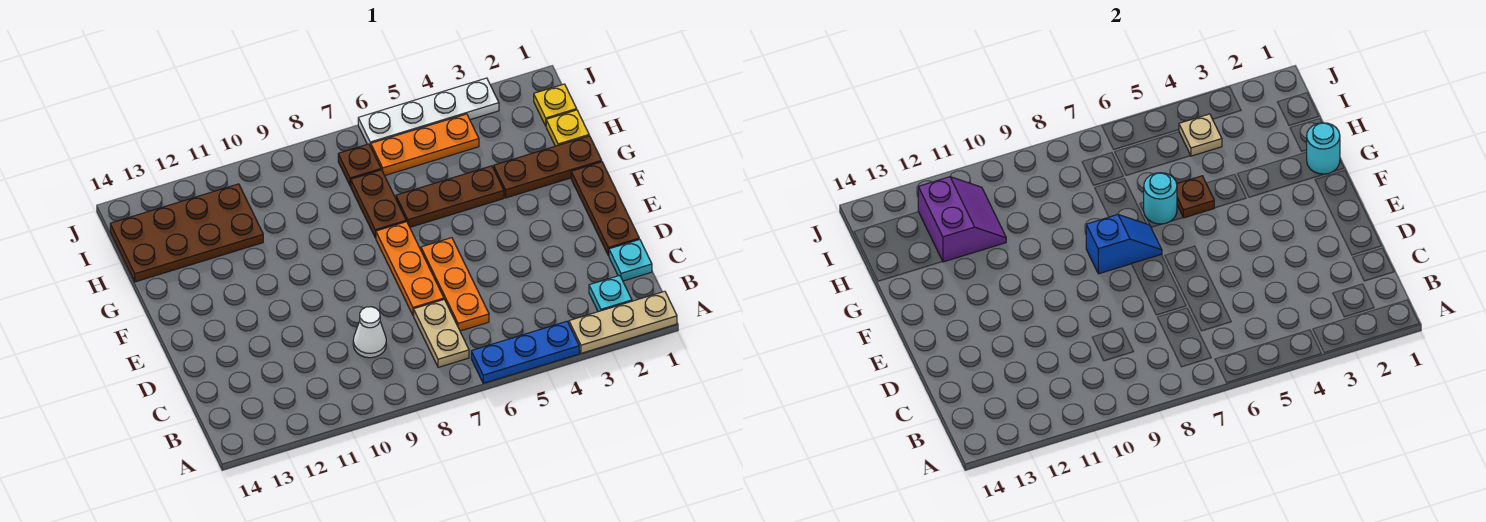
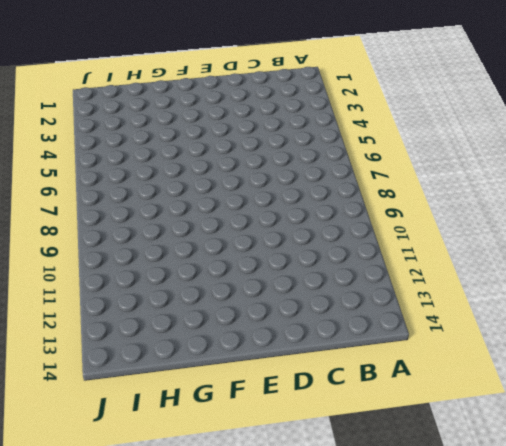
none -> tan 1x3 plate [569,291,677,353]
none -> blue 1x3 plate [471,321,579,383]
none -> cyan 1x1 plate [589,275,632,312]

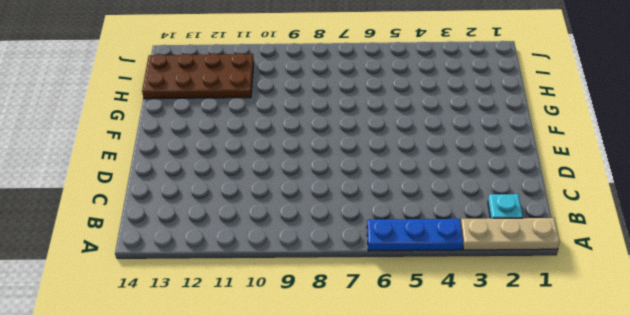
none -> tan 1x2 plate [414,300,469,367]
none -> cyan 1x1 plate [609,239,652,281]
none -> orange 1x3 plate [421,238,489,331]

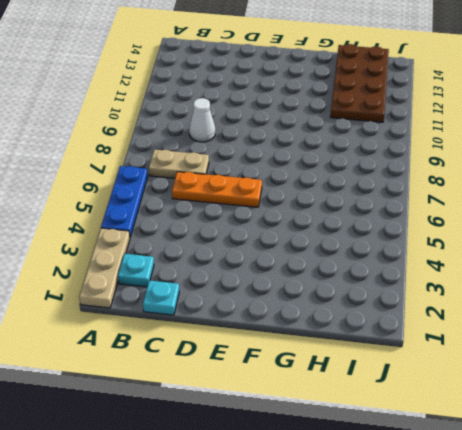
none -> brown 1x3 plate [571,162,639,256]
none -> orange 1x3 plate [376,222,444,316]
none -> brown 1x3 plate [494,136,602,198]

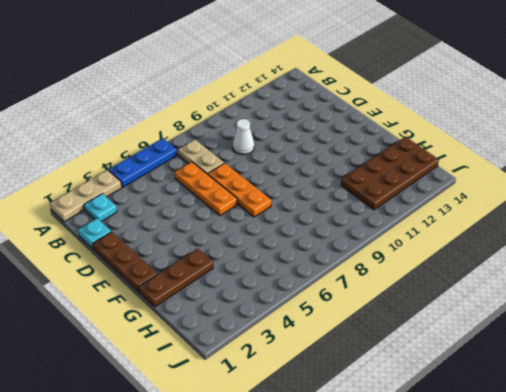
none -> brown 1x3 plate [396,166,504,227]
none -> brown 1x2 plate [351,170,406,238]
none -> yellow 1x1 plate [546,110,589,146]

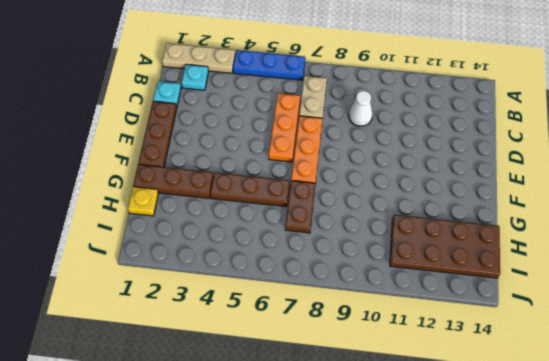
none -> yellow 1x1 plate [534,84,577,126]
none -> orange 1x3 plate [371,114,479,175]
none -> brown 1x1 plate [338,144,381,186]

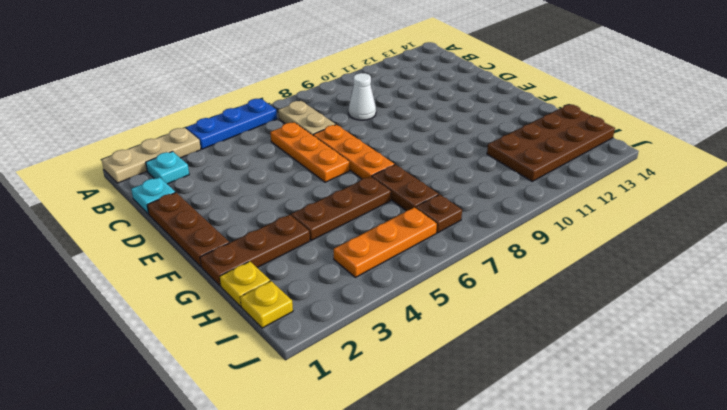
none -> white 1x4 plate [358,78,499,146]
none -> blue 1x2 slope [1086,215,1162,274]
none -> cyan 1x1 round brick [1307,123,1340,174]

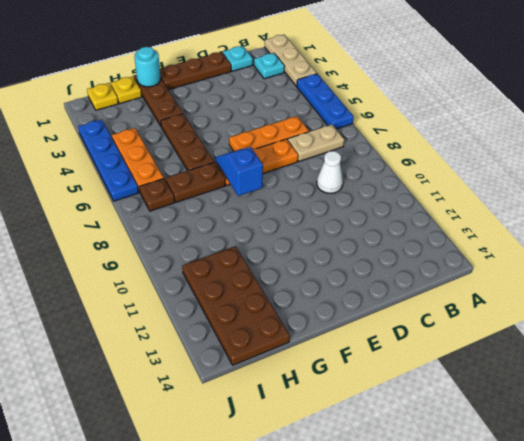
blue 1x4 plate [78,119,139,201] -> white 1x4 plate [358,78,499,146]
none -> brown 1x1 plate [1177,176,1214,218]
none -> cyan 1x1 round brick [1144,173,1177,224]
none -> purple 2x2 slope [918,177,1006,262]

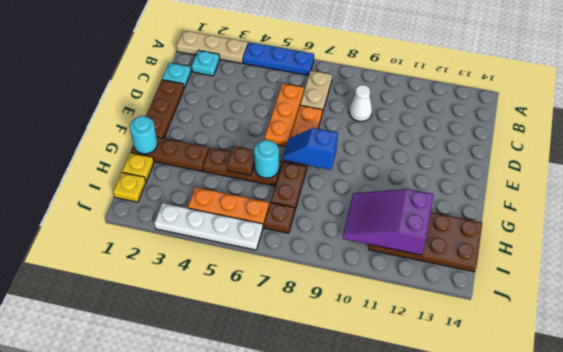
purple 2x3 slope [343,189,434,255] -> purple 2x2 slope [918,177,1006,262]
none -> tan 1x1 plate [1179,114,1222,156]

